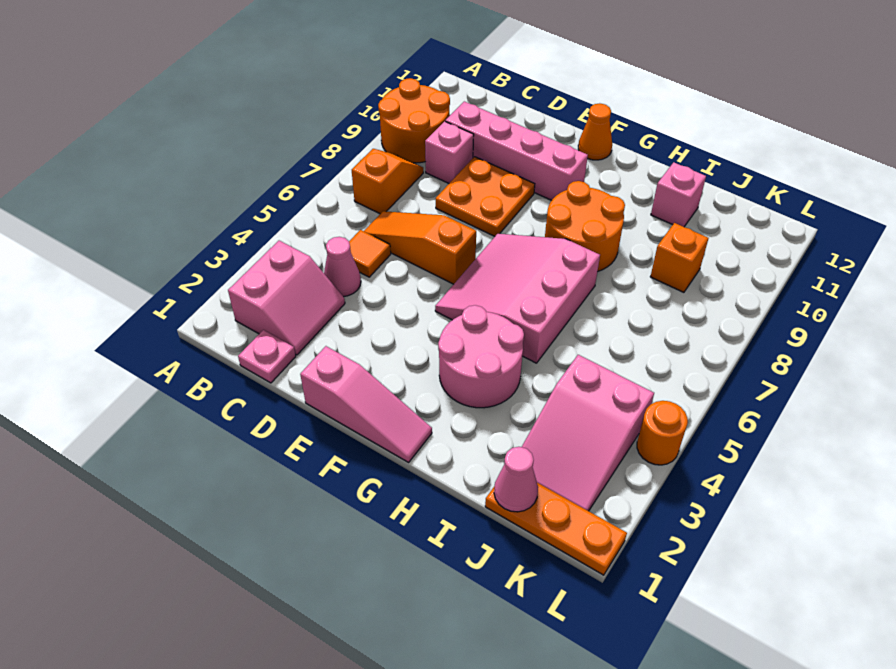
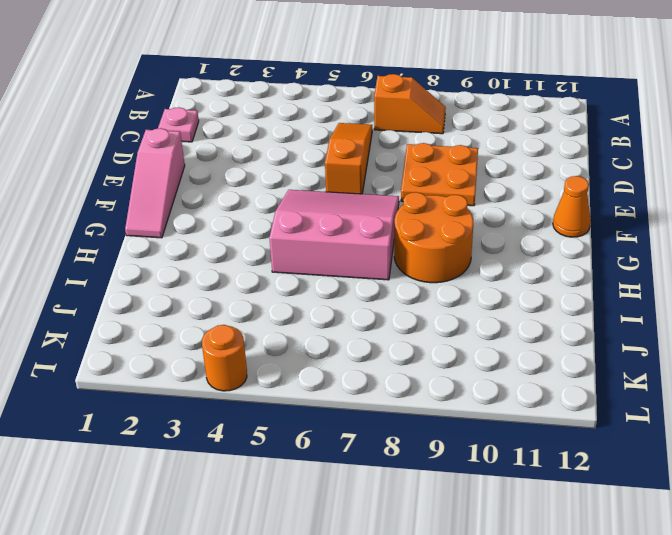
none -> orange 2x2 round brick [378,78,450,163]
none -> pink 2x2 slope [228,241,345,355]
none -> pink 1x1 cone [324,237,361,297]

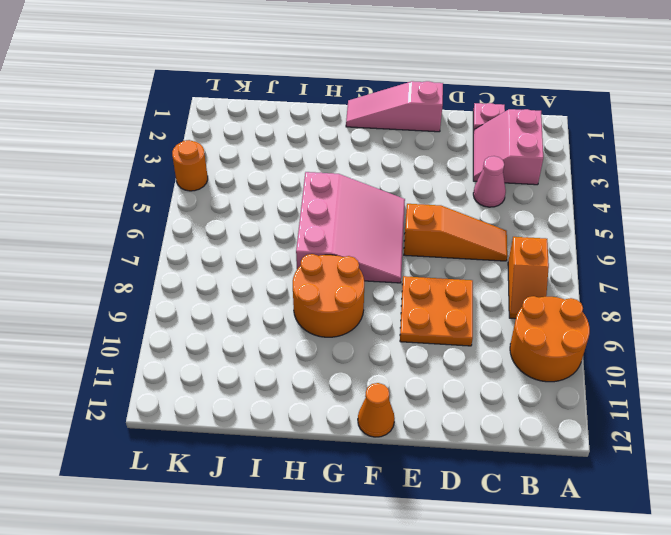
none -> orange 1x1 tile [349,230,391,277]
none -> pink 1x1 brick [425,121,474,183]
none -> pink 1x4 brick [445,101,588,200]

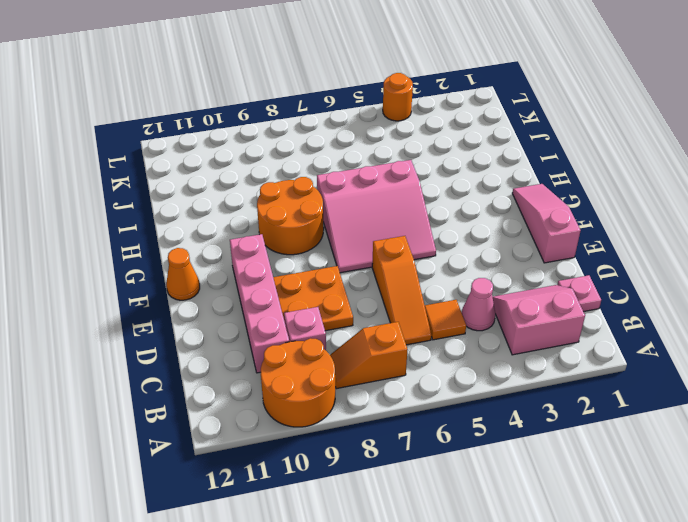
none -> pink 2x2 round brick [438,305,524,408]
none -> pink 1x1 brick [651,162,706,227]
none -> orange 1x3 plate [485,483,627,575]

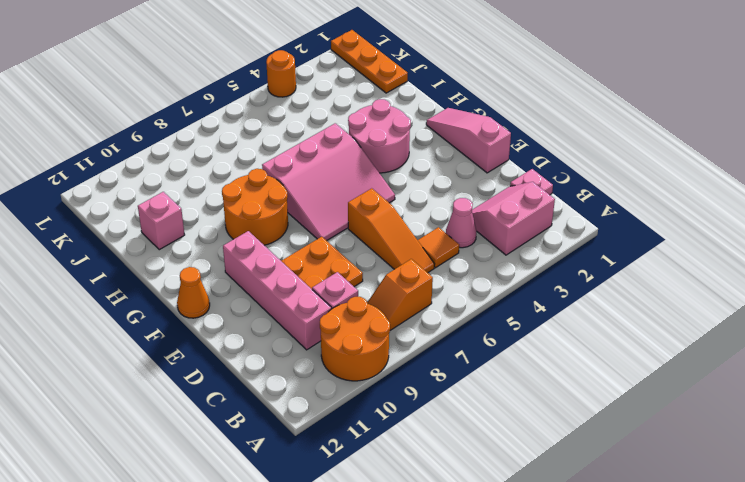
none -> pink 2x3 slope [522,355,654,511]
none -> orange 1x1 brick [650,223,708,292]
none -> pink 1x1 cone [494,447,538,512]

